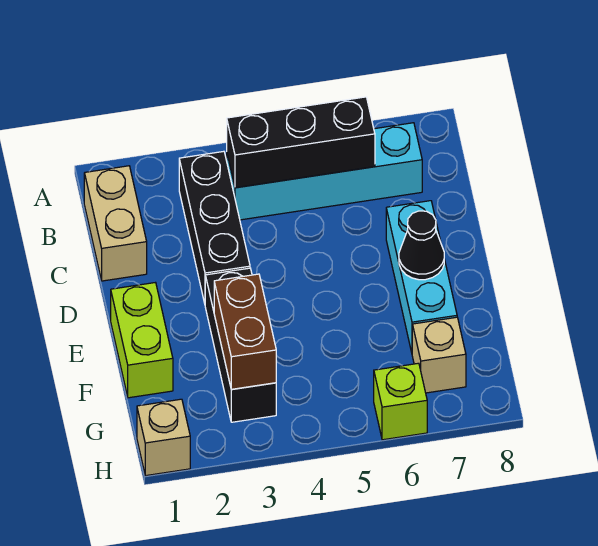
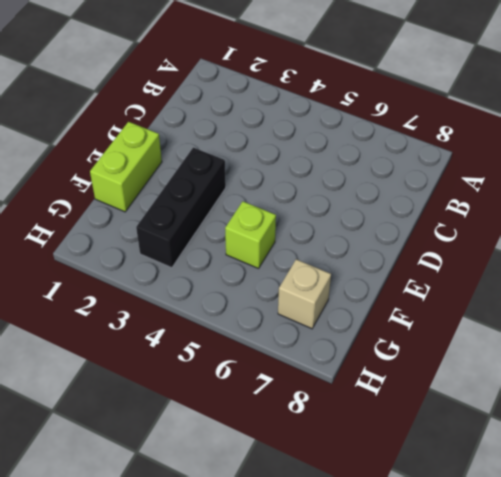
lime 1x1 brick [225,201,276,268] -> lime 1x1 brick moved to [374,363,427,440]
none -> tan 1x2 brick [84,166,147,281]
none -> black 1x3 brick [179,151,250,303]
none -> cyan 1x4 brick [227,123,422,220]

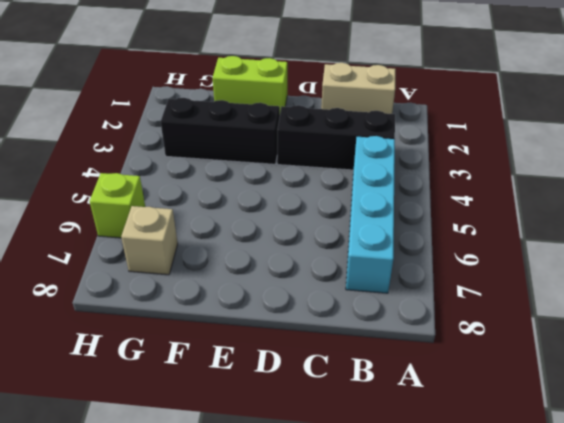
none -> cyan 1x3 brick [386,201,457,352]
none -> tan 1x1 brick [137,399,190,476]
none -> black 1x3 brick [227,97,375,188]

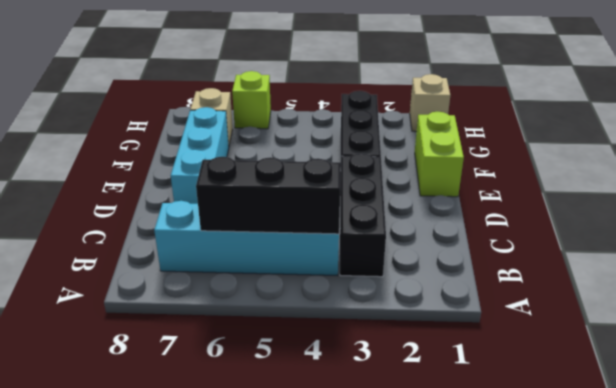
none -> tan 1x2 brick [84,166,147,281]
none -> black 1x1 cone [399,211,444,280]
none -> brown 1x2 brick [214,274,276,389]

